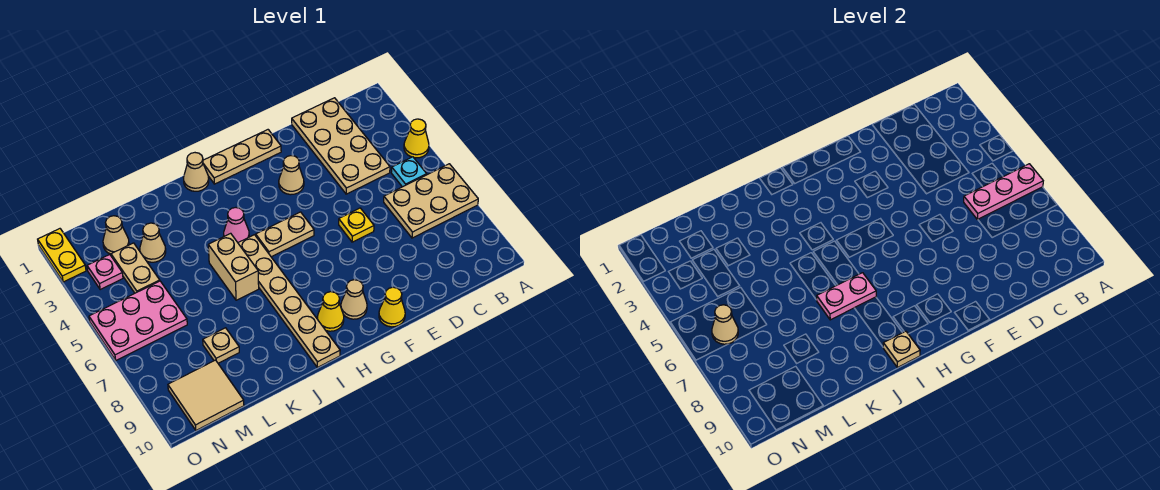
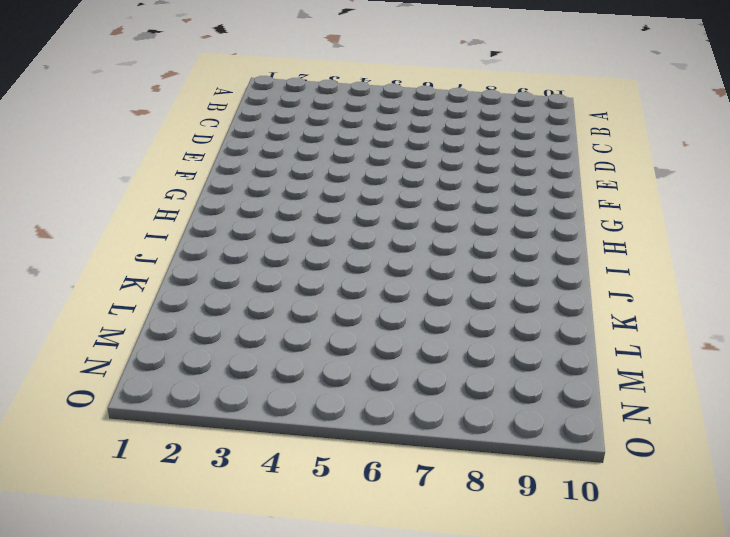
none -> yellow 1x1 cone [404,119,429,158]
none -> tan 2x3 plate [384,164,478,238]
none -> cyan 1x1 plate [391,157,427,187]

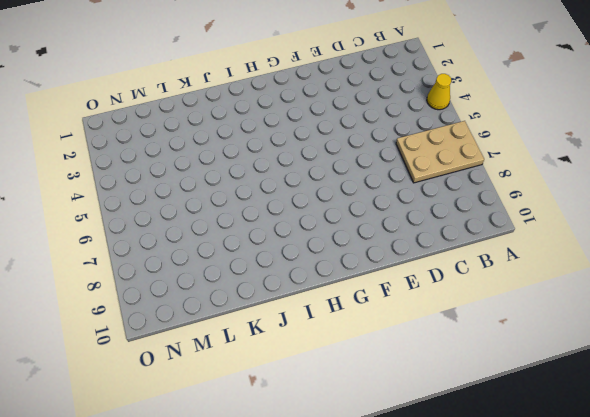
none -> cyan 1x1 plate [391,157,427,187]
none -> tan 2x4 plate [292,98,390,194]
none -> yellow 1x1 plate [339,208,374,242]

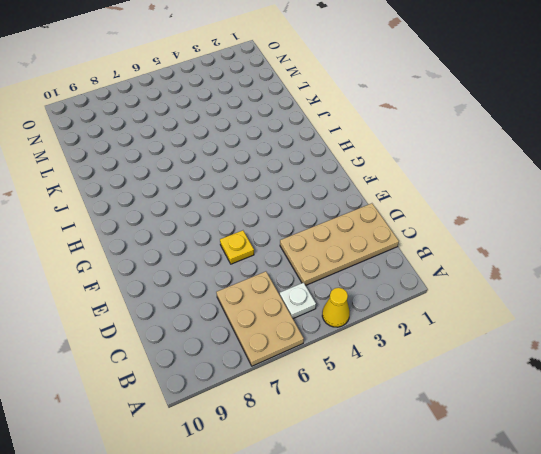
white 1x1 plate [280,283,316,319] -> cyan 1x1 plate [391,157,427,187]
none -> tan 1x3 plate [203,130,281,184]
none -> tan 1x1 cone [279,156,304,195]
none -> yellow 1x1 cone [379,287,405,327]

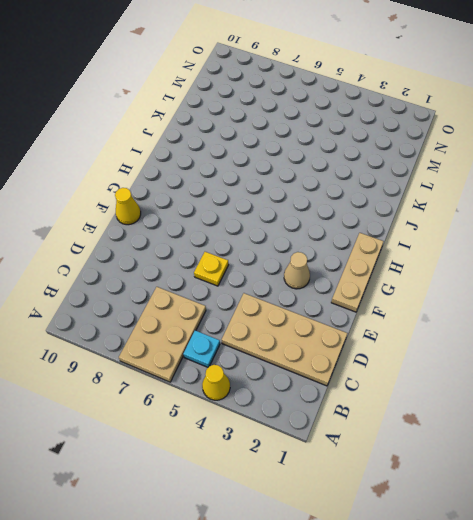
none -> tan 1x2 plate [256,212,314,257]
none -> tan 1x1 cone [341,280,367,319]
none -> yellow 1x1 cone [317,292,344,331]

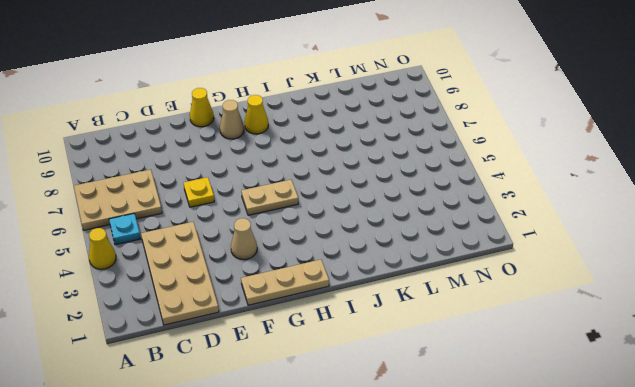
none -> tan 1x1 cone [184,153,209,191]
none -> pink 1x1 cone [224,207,249,242]
none -> tan 1x6 plate [238,235,340,368]

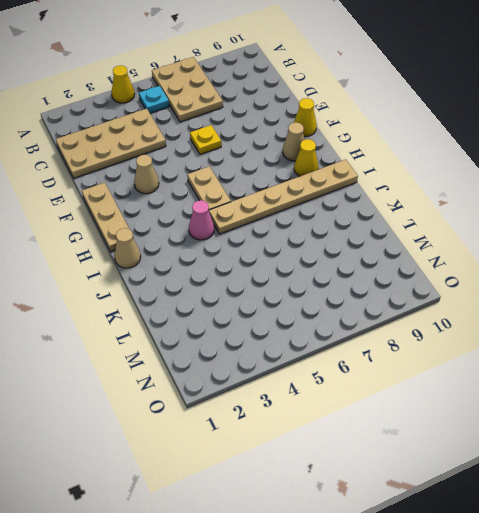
none -> tan 1x2 brick [208,233,259,300]
none -> tan 1x1 cone [140,223,166,262]
none -> tan 1x1 plate [203,328,239,363]

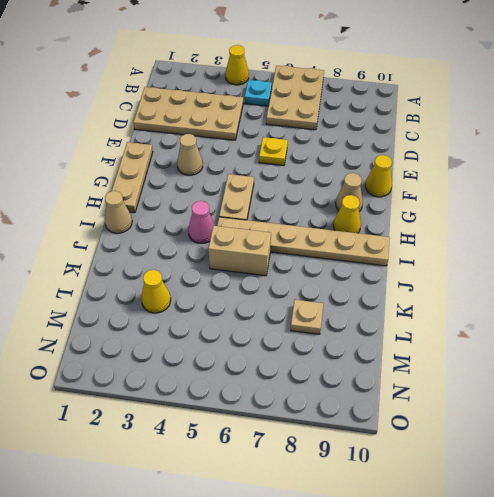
yellow 1x1 cone [141,270,171,313] -> tan 1x1 cone [140,223,166,262]
none -> tan 1x1 cone [103,216,129,254]
none -> tan 1x2 plate [111,243,160,293]
none -> pink 2x3 plate [89,281,187,360]

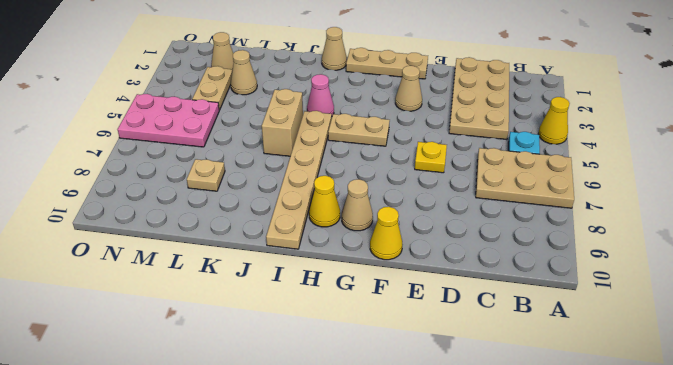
none -> tan 2x2 tile [168,360,244,430]
none -> pink 1x1 plate [87,255,123,290]
none -> yellow 1x2 plate [38,229,86,282]

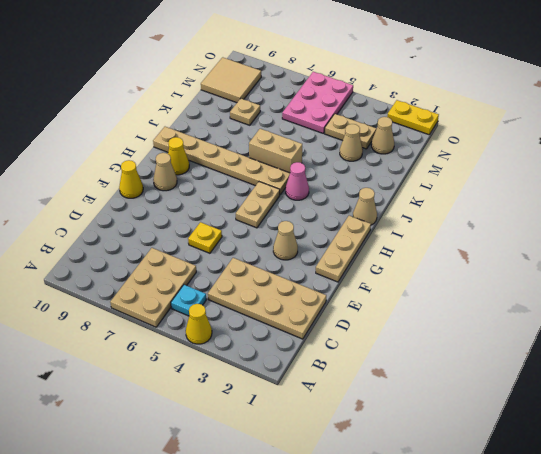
none -> pink 1x1 plate [87,255,123,290]
none -> pink 1x3 plate [964,164,1043,220]
none -> pink 1x2 plate [817,273,876,320]

